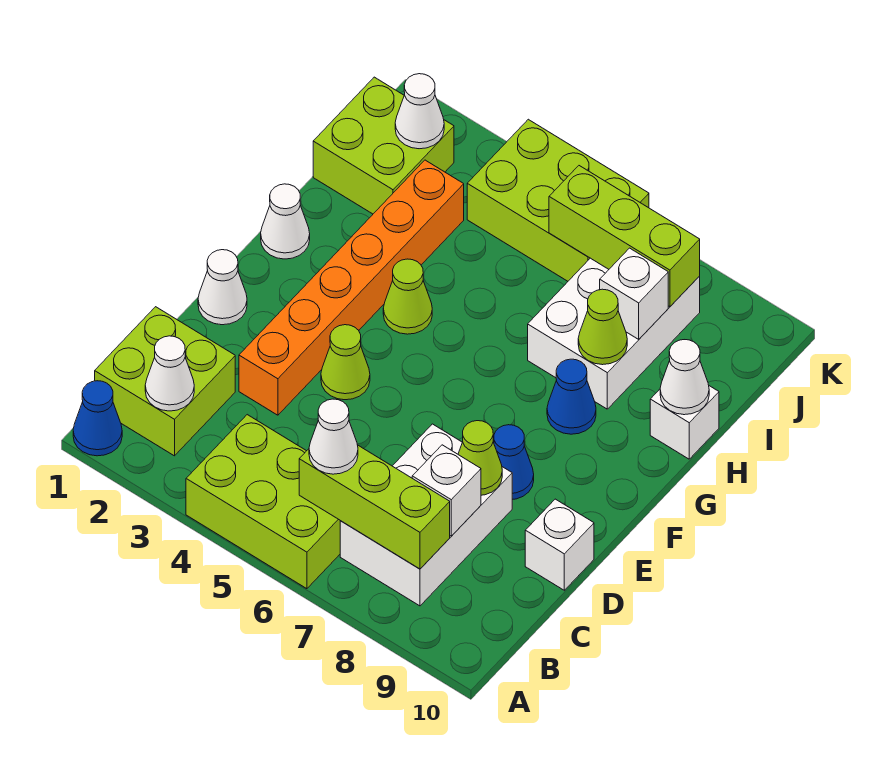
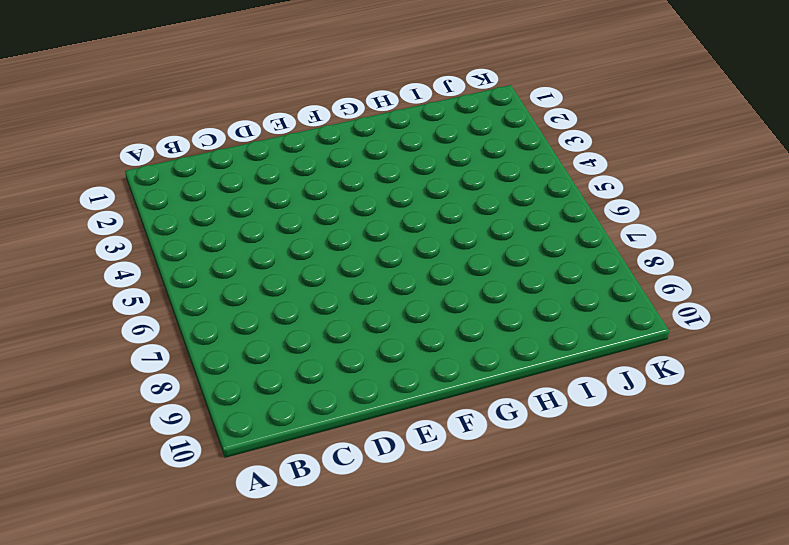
none -> blue 1x1 cone [73,381,122,456]
none -> lime 2x3 brick [186,415,340,589]
none -> lime 2x2 brick [95,307,235,456]

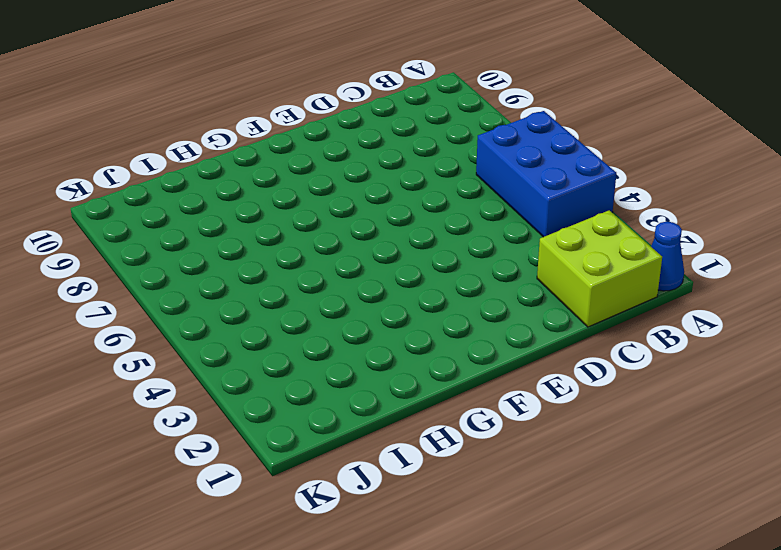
blue 2x3 brick [476,111,616,237] -> lime 2x3 brick [186,415,340,589]
none -> white 2x3 brick [340,424,512,606]
none -> orange 1x6 brick [239,160,464,415]
none -> white 1x1 brick [525,499,594,590]

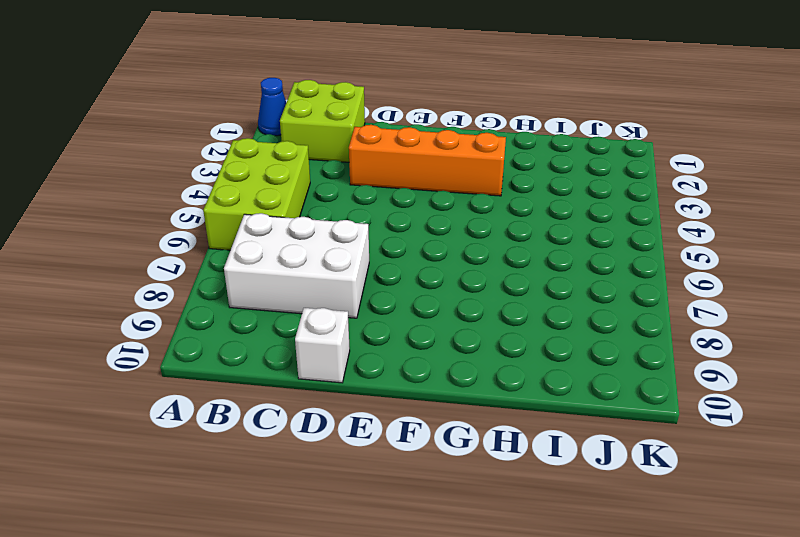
orange 1x4 brick [349,125,506,196] -> orange 1x6 brick [239,160,464,415]
none -> white 1x1 cone [198,250,247,325]
none -> lime 1x1 cone [321,325,370,400]
none -> blue 1x1 cone [494,425,534,499]

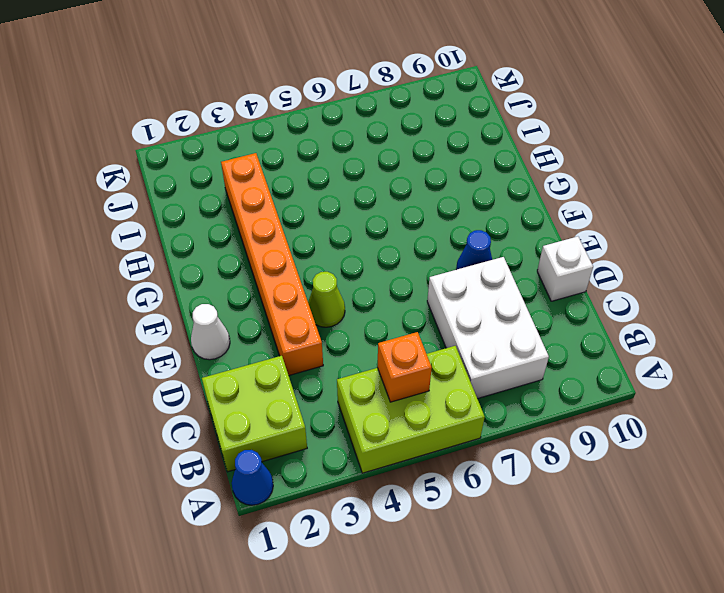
orange 1x1 brick [378,332,432,402] -> none
none -> white 1x1 cone [261,184,310,259]
none -> lime 1x1 cone [383,259,432,334]
none -> blue 1x1 cone [547,359,596,434]

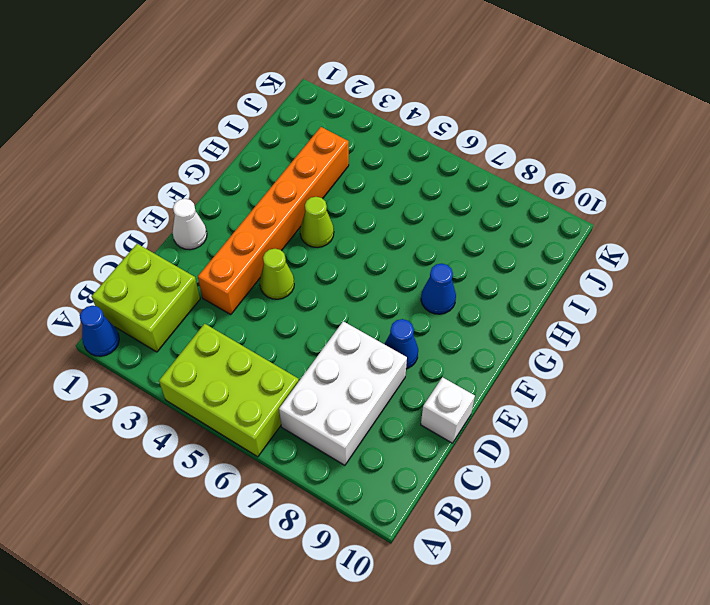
none -> white 1x1 cone [261,184,310,259]
none -> white 2x3 brick [528,258,700,409]
none -> white 1x1 brick [650,386,719,459]

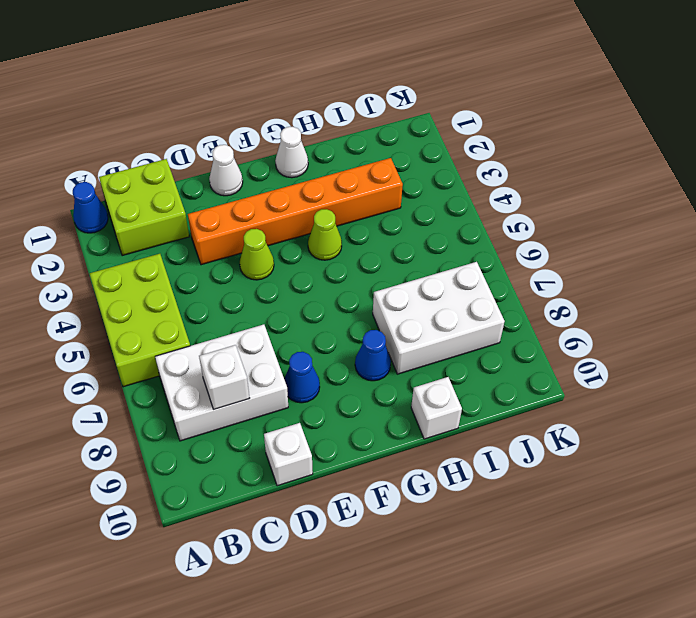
none -> lime 2x2 brick [313,77,454,214]
none -> lime 2x3 brick [467,119,649,281]
none -> white 1x1 cone [145,336,194,411]

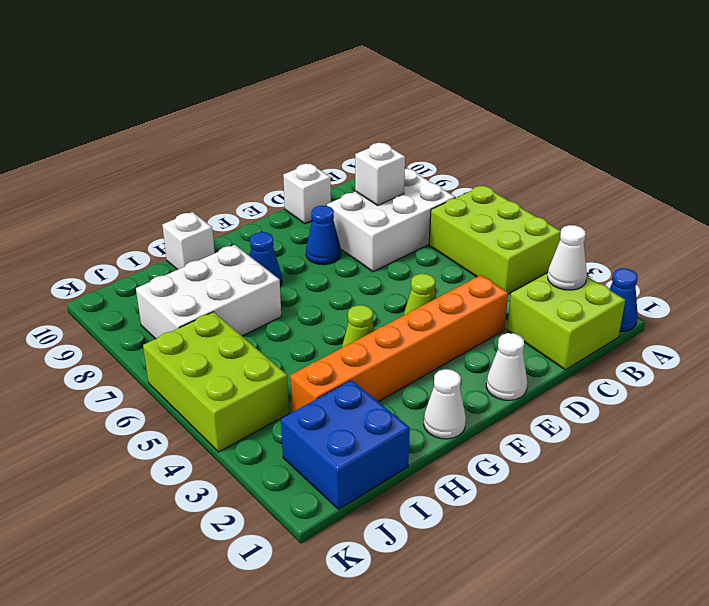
blue 2x2 brick [281,380,410,509] -> lime 2x2 brick [313,77,454,214]
none -> lime 1x3 brick [299,446,450,569]
none -> lime 1x1 cone [458,421,502,495]
none -> lime 1x1 cone [578,289,627,365]

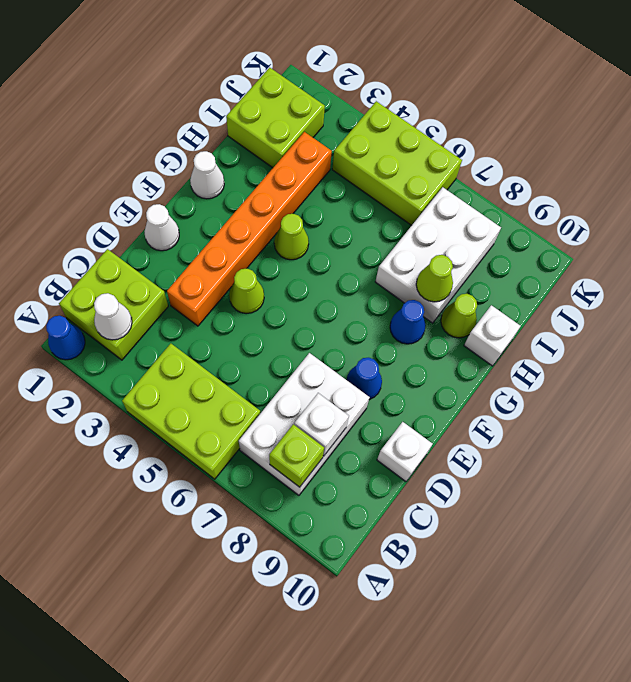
lime 1x1 brick [269,424,324,487] -> lime 1x3 brick [299,446,450,569]
lime 1x1 cone [441,294,477,338] -> lime 1x1 cone moved to [458,421,502,495]
none -> white 1x1 cone [660,340,709,415]
none -> white 1x1 brick [600,248,668,339]
none -> white 1x1 cone [395,74,444,149]

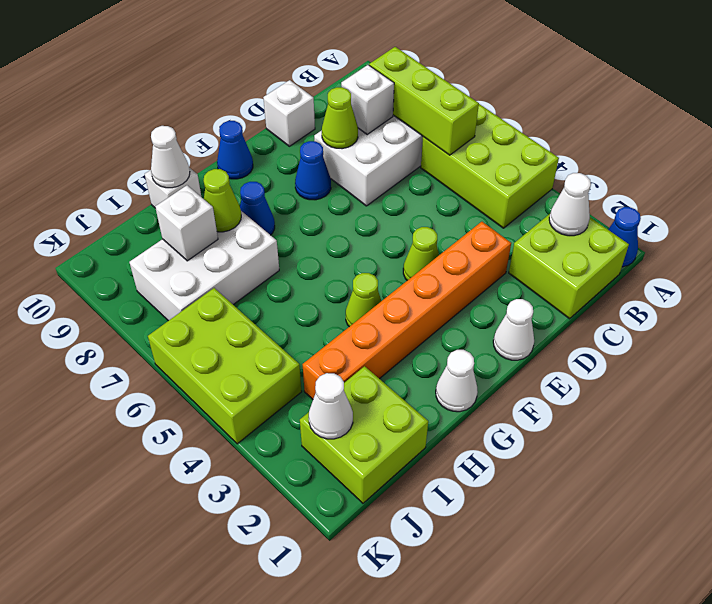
blue 1x1 cone [217,121,253,179] -> none
none -> lime 1x3 brick [549,166,700,307]
none -> white 1x1 cone [309,399,358,474]

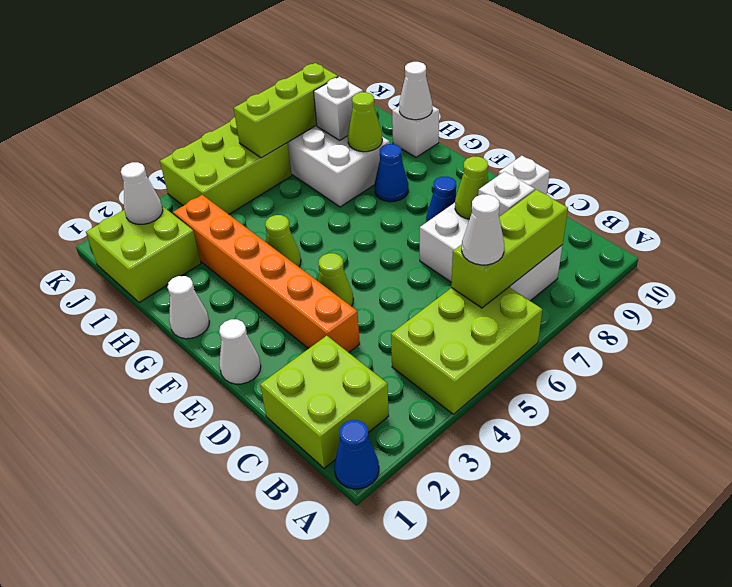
none -> white 1x1 cone [145,336,194,411]

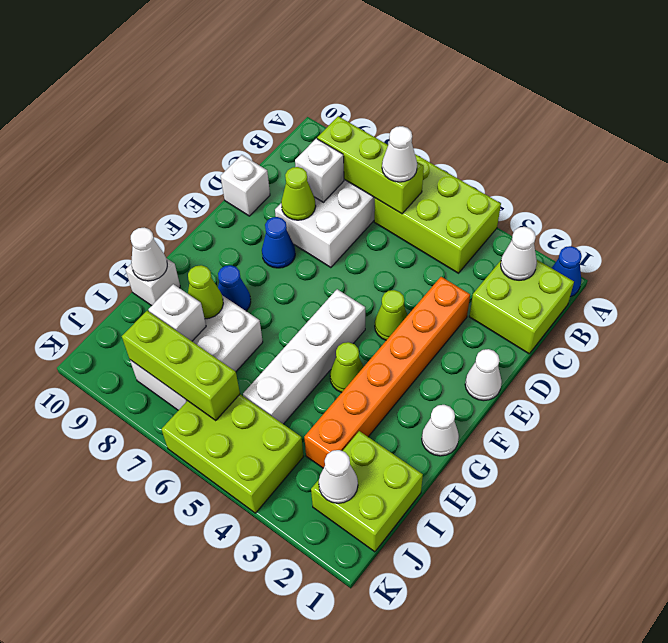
white 1x4 brick [243,289,365,424] -> none

